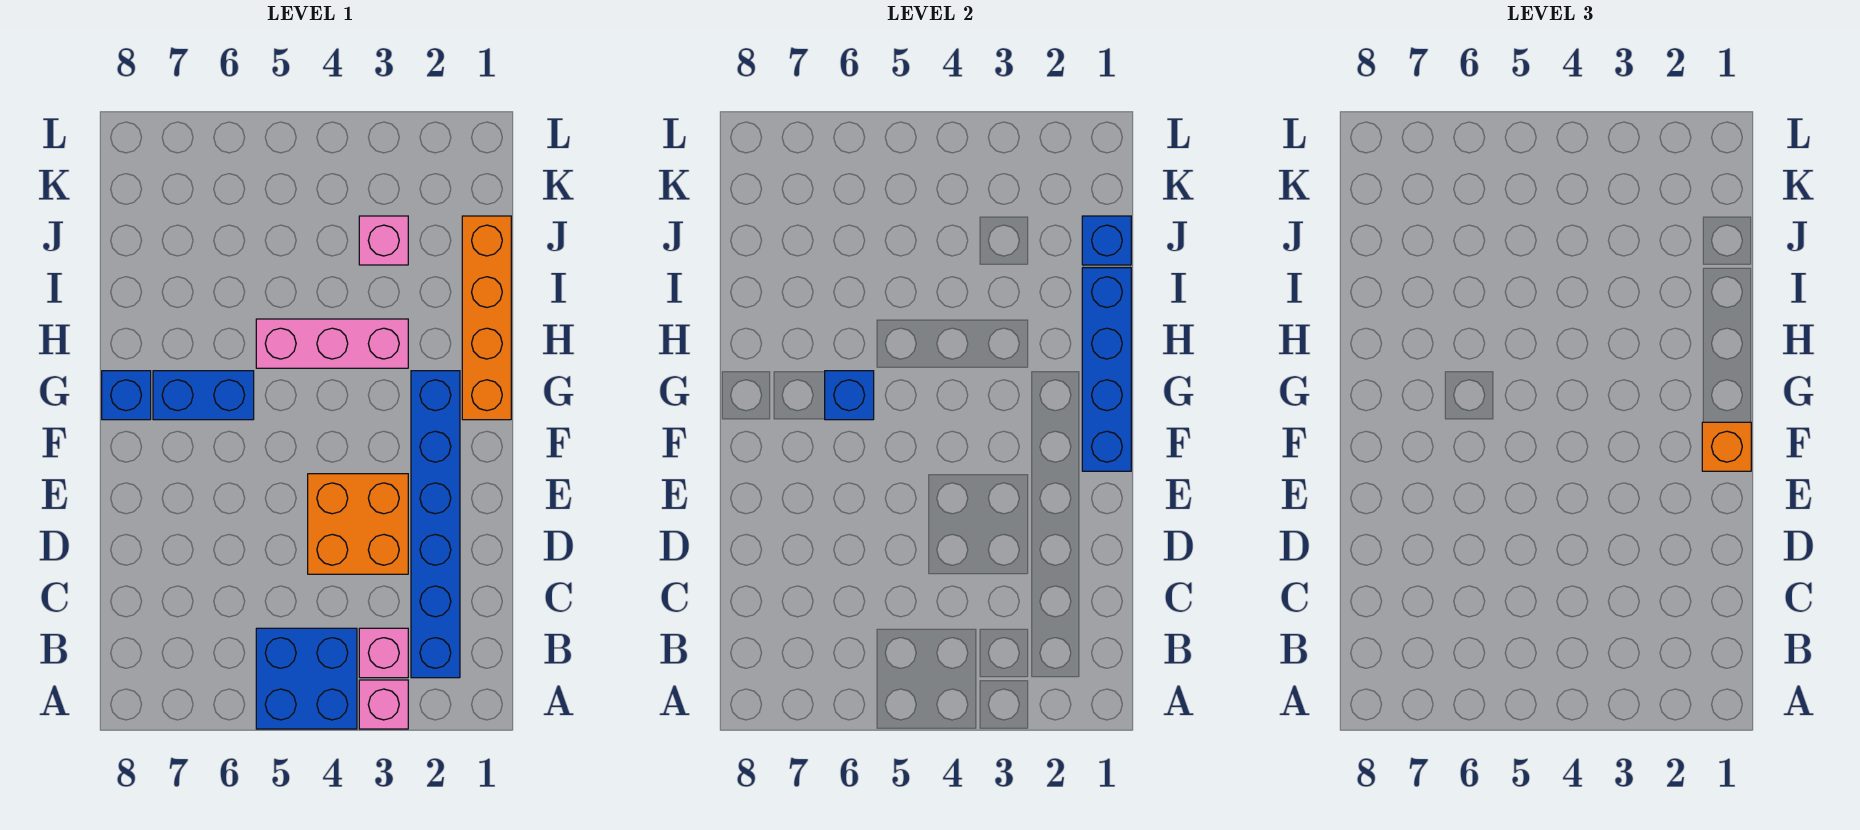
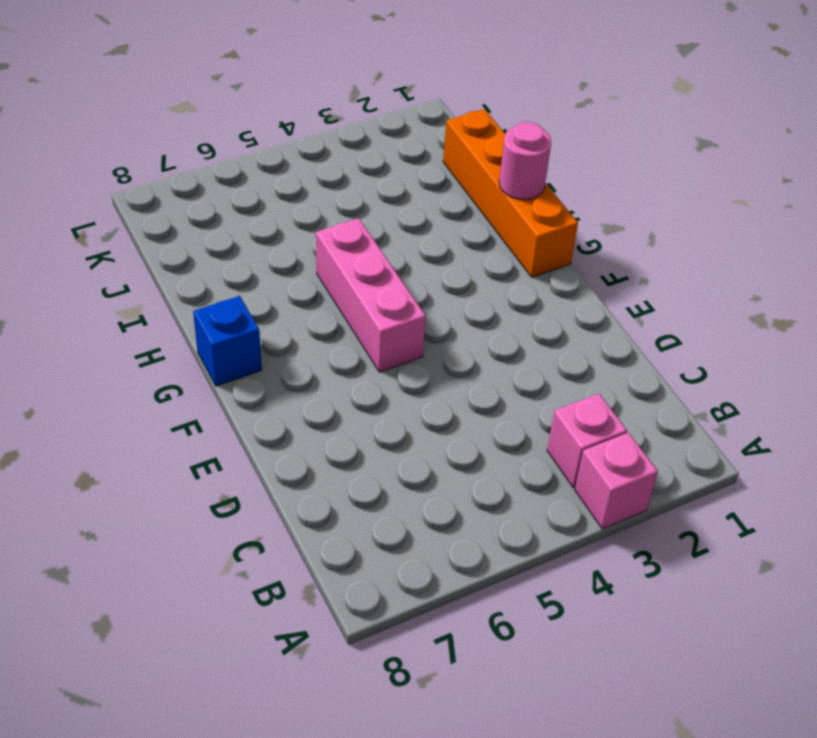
pink 1x3 brick [316,218,426,372] -> pink 1x3 brick turned to [256,319,408,368]
pink 1x1 round brick [499,122,551,200] -> blue 1x4 brick [1082,268,1131,471]
none -> blue 2x2 brick [256,628,357,729]
none -> blue 1x6 brick [411,371,460,678]
none -> orange 2x2 brick [308,474,408,574]

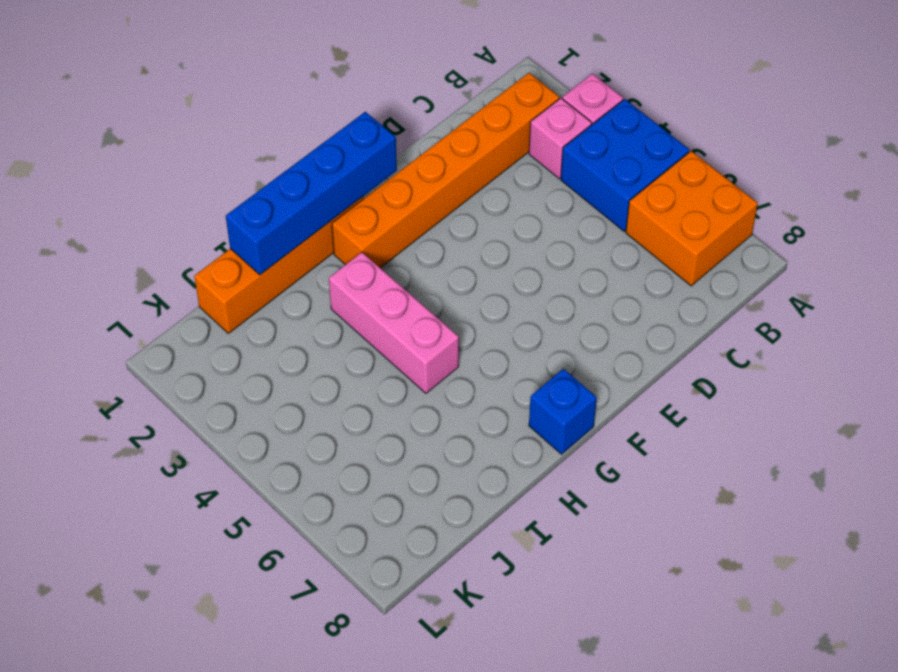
orange 2x2 brick [626,151,758,286] -> orange 2x2 brick moved to [308,474,408,574]
orange 1x6 brick [332,73,559,268] -> blue 1x6 brick [411,371,460,678]
none -> blue 1x2 brick [153,371,254,420]
none -> pink 1x1 brick [359,216,408,265]
none -> blue 1x1 brick [825,371,874,420]

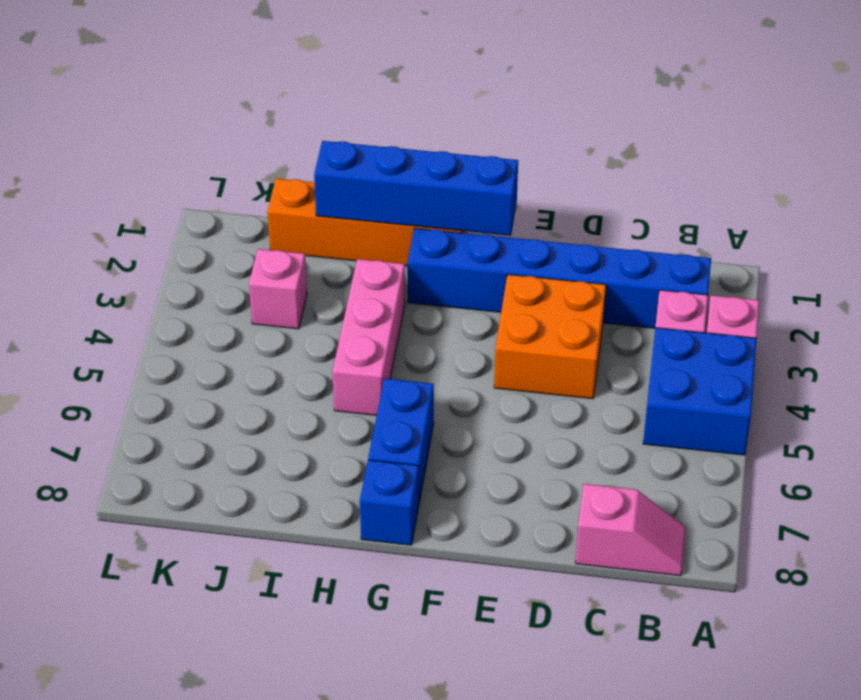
pink 1x2 slope [576,484,686,576] -> none
none -> blue 1x1 brick [825,371,874,420]
none -> blue 1x1 brick [1082,216,1131,265]
none -> orange 1x1 brick [1702,422,1751,471]

